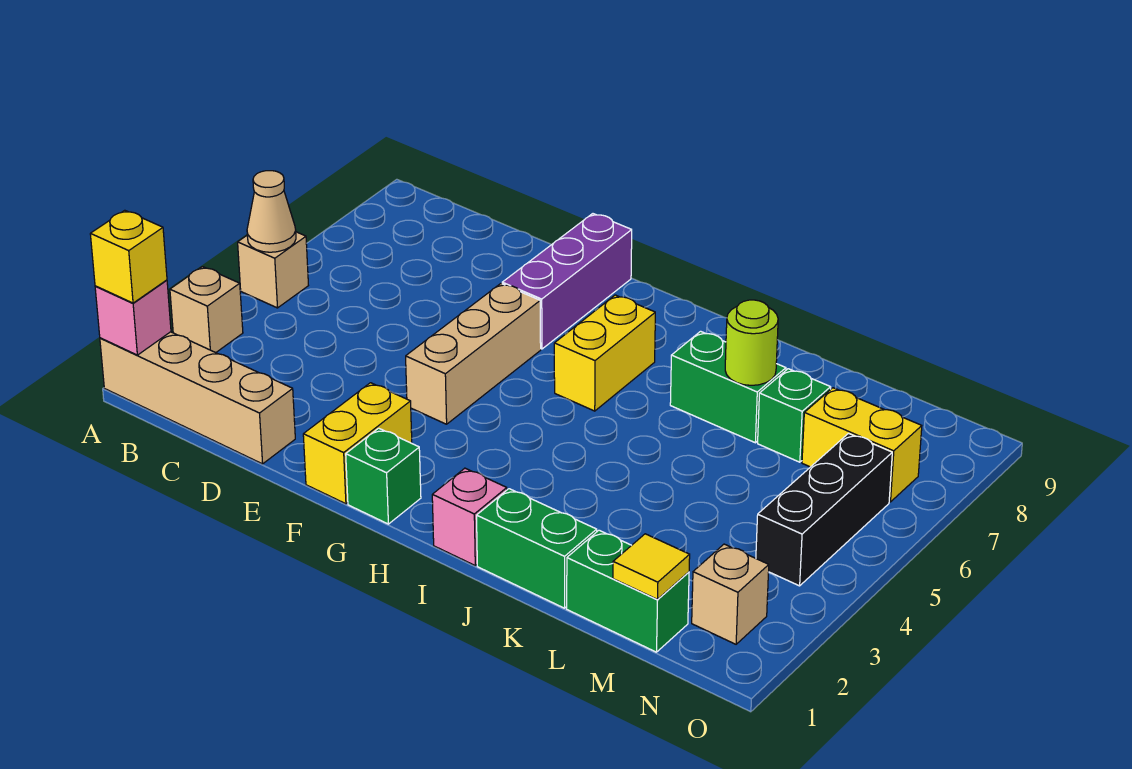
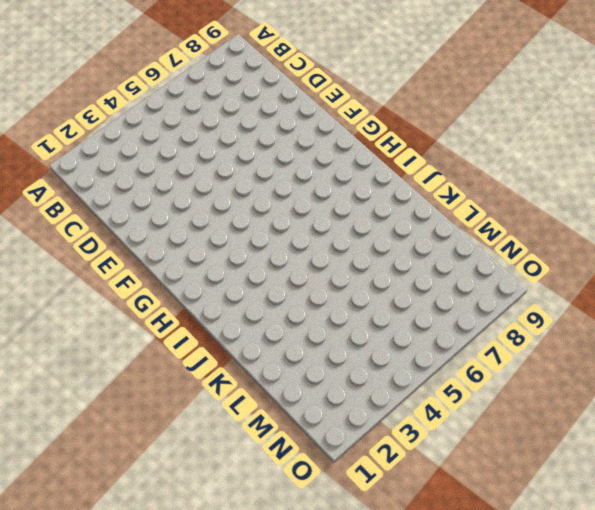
none -> tan 1x4 brick [100,332,295,464]
none -> tan 1x1 brick [170,267,243,353]
none -> tan 1x1 brick [238,232,308,308]

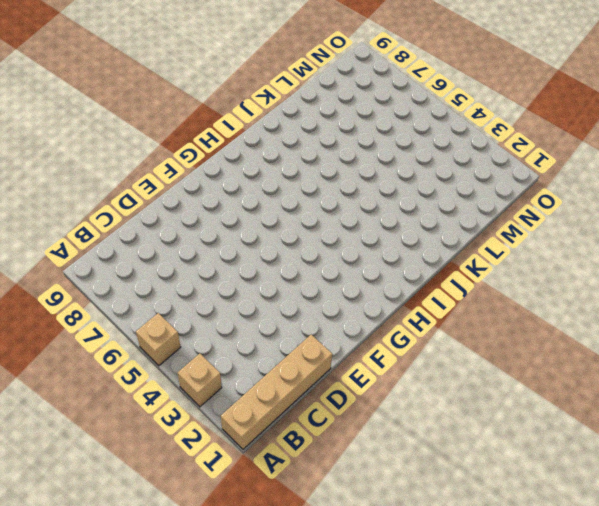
none -> yellow 1x2 brick [303,383,412,504]
none -> tan 1x3 brick [406,284,541,424]
none -> purple 1x3 brick [502,214,632,349]

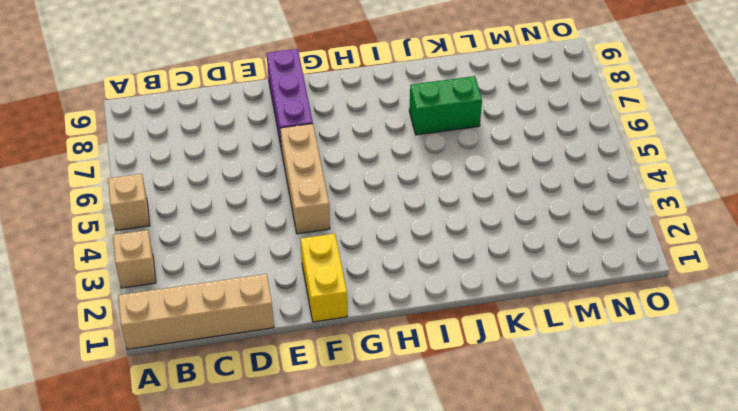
none -> green 1x1 brick [346,428,421,524]
none -> yellow 1x2 brick [554,295,655,411]
none -> pink 1x1 brick [432,468,507,565]

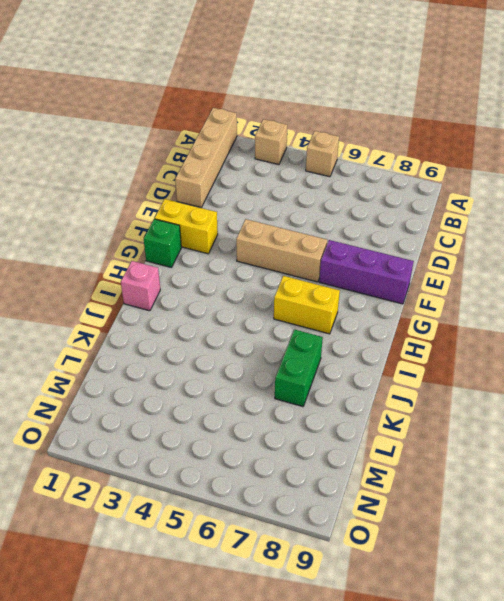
none -> green 1x2 brick [477,489,597,608]
none -> green 1x2 brick [567,530,689,652]
none -> green 1x1 brick [758,369,831,462]

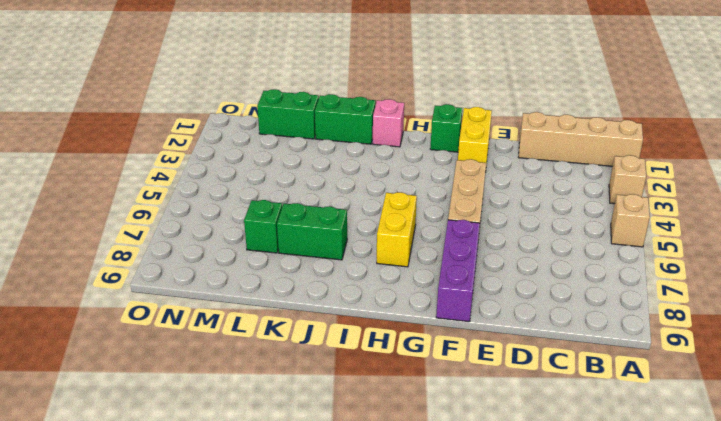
none -> yellow 1x2 brick [802,388,922,502]
none -> tan 1x1 brick [692,544,769,644]
none -> black 1x3 brick [756,433,892,586]

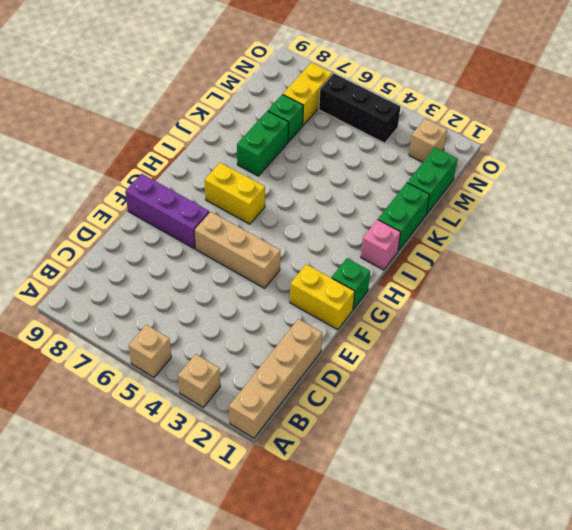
none -> pink 1x1 brick [95,280,171,355]
none -> tan 1x1 cone [247,171,296,252]
none -> lime 1x1 round brick [725,300,778,385]

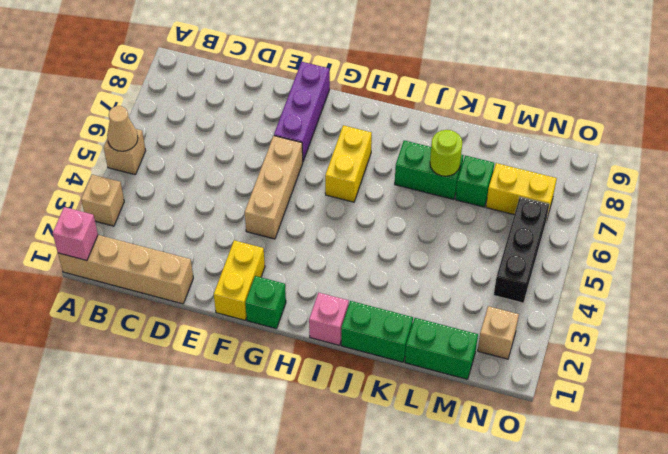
none -> yellow 1x1 tile [613,534,690,599]
none -> yellow 1x1 brick [90,210,167,303]

